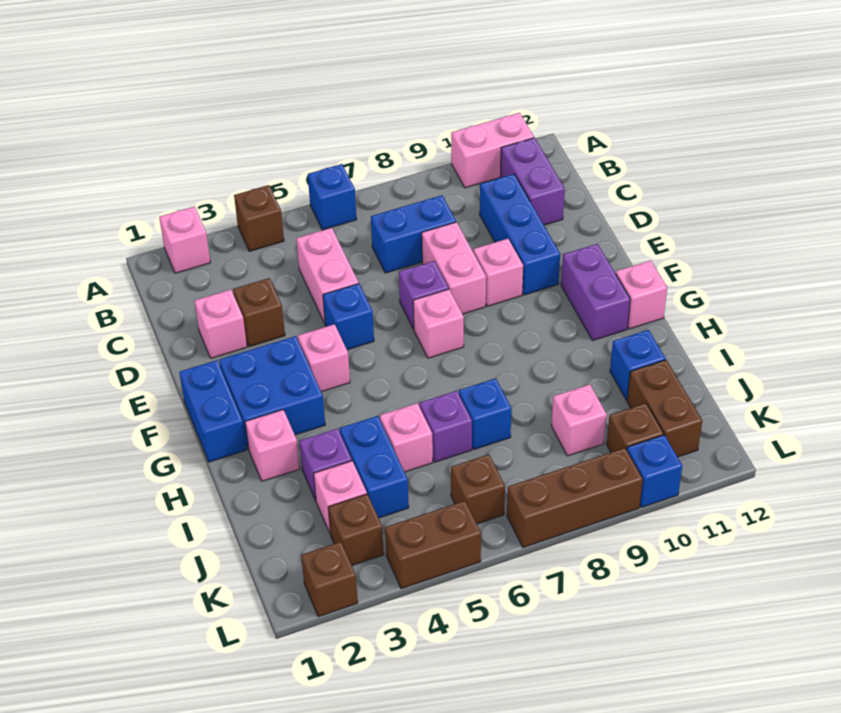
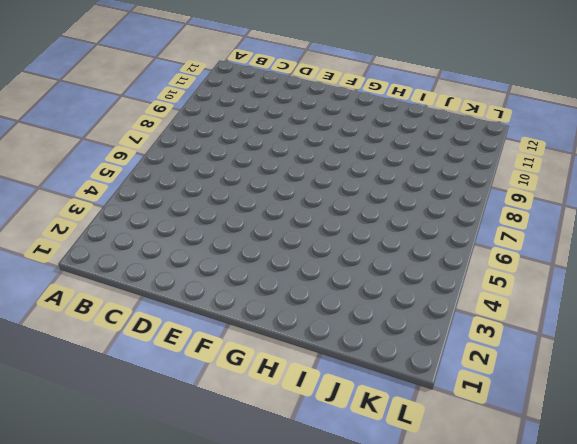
none -> pink 1x1 brick [159,206,210,273]
none -> brown 1x1 brick [234,185,284,251]
none -> blue 1x1 brick [308,164,357,230]
none -> pink 1x2 brick [451,113,534,188]

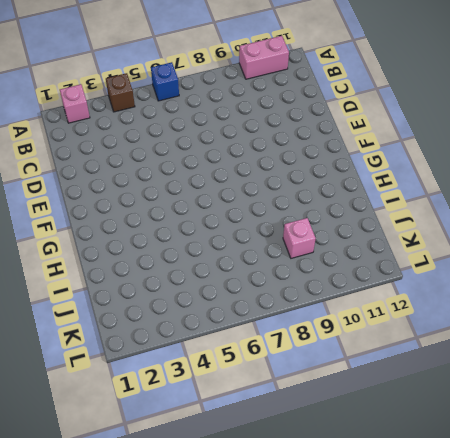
none -> purple 1x2 brick [500,138,565,225]
none -> pink 1x2 brick [296,228,359,323]
none -> blue 1x2 brick [371,195,456,273]
none -> blue 1x3 brick [480,174,560,295]

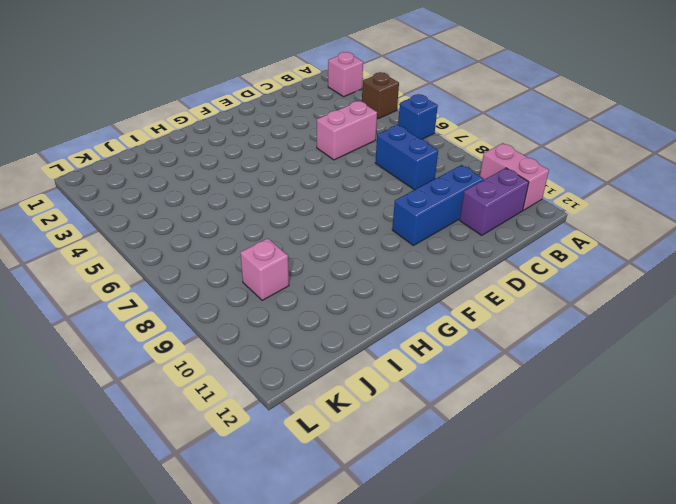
none -> pink 1x1 brick [195,290,247,358]
none -> brown 1x1 brick [233,278,285,347]
none -> pink 1x2 brick [422,222,486,314]
none -> blue 1x1 brick [323,284,374,350]

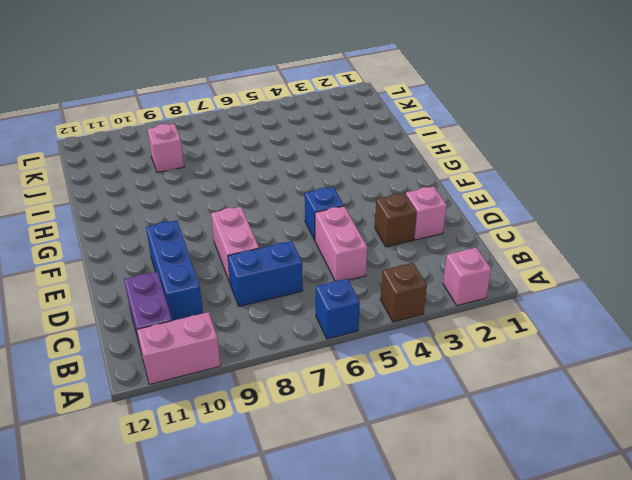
none -> purple 1x1 brick [399,261,449,329]
none -> pink 1x1 brick [473,239,523,306]
none -> blue 1x2 brick [179,360,246,462]
none -> blue 2x2 brick [219,336,325,449]

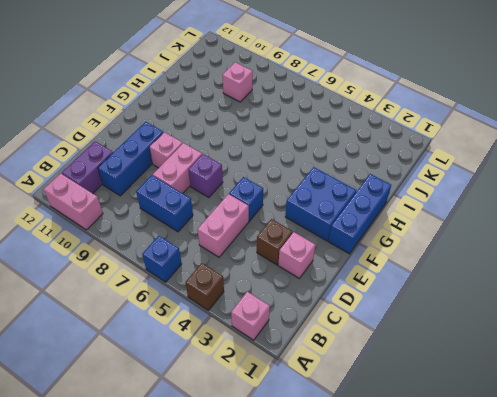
blue 1x3 brick [328,174,391,254] -> blue 1x2 brick [179,360,246,462]
none -> pink 1x1 brick [298,324,350,392]
none -> pink 1x1 brick [413,289,464,358]
none -> purple 1x2 brick [561,244,630,340]
none -> pink 1x1 brick [616,260,667,329]

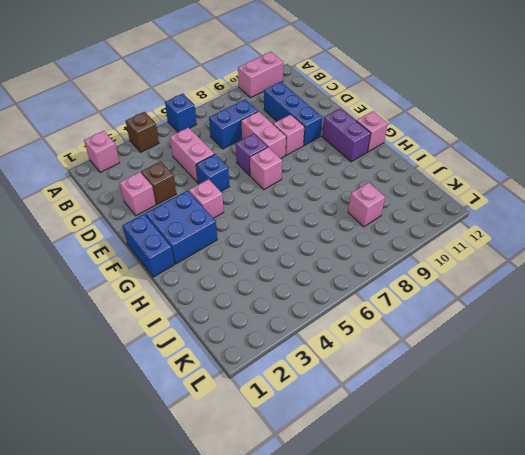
none -> purple 1x2 brick [500,138,565,225]
none -> pink 1x1 brick [245,410,300,481]
none -> purple 1x1 brick [299,429,352,500]
none -> blue 1x2 brick [340,416,409,518]

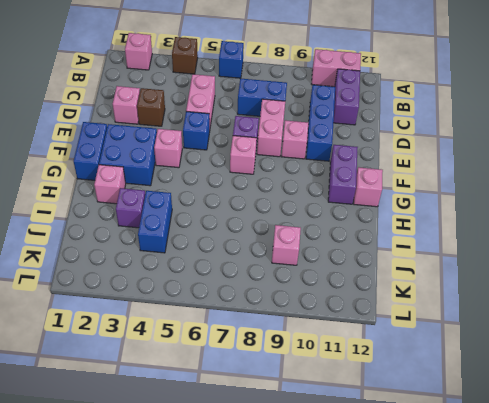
none -> pink 1x1 brick [380,403,433,472]
none -> purple 1x1 brick [420,391,472,462]
none -> blue 1x1 brick [459,378,511,449]
none -> blue 1x1 brick [610,330,666,400]

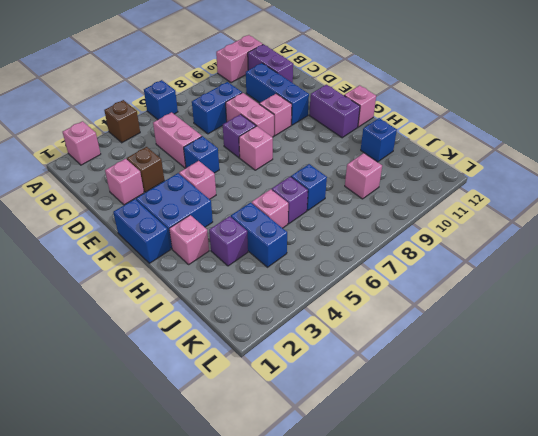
none -> pink 1x1 brick [314,461,367,534]
none -> brown 1x2 brick [627,360,702,457]
none -> brown 1x1 brick [328,494,384,565]
none -> brown 1x1 brick [451,454,505,524]

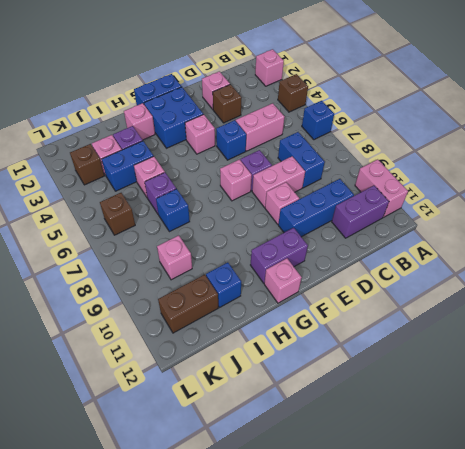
none -> brown 1x1 brick [607,403,664,452]
none -> brown 1x1 brick [301,542,358,617]
none -> brown 1x2 brick [385,501,481,589]
none -> brown 1x3 brick [507,448,643,547]

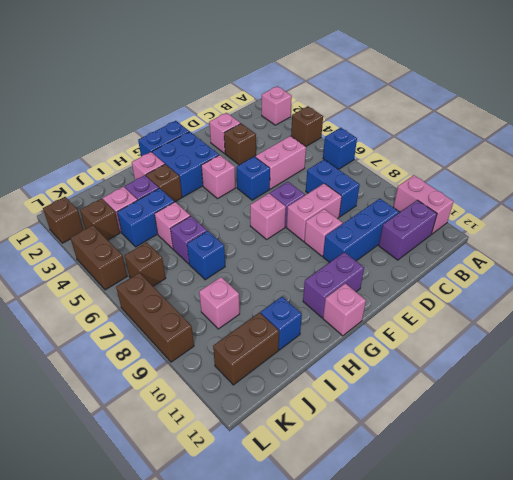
brown 1x1 brick [146,164,182,202] -> brown 1x1 brick moved to [607,403,664,452]
none -> blue 1x1 brick [627,435,682,507]

